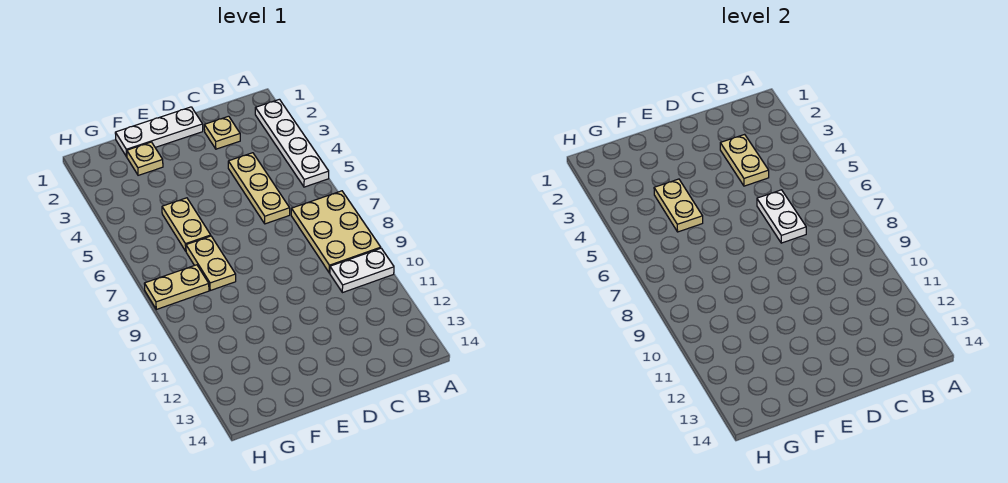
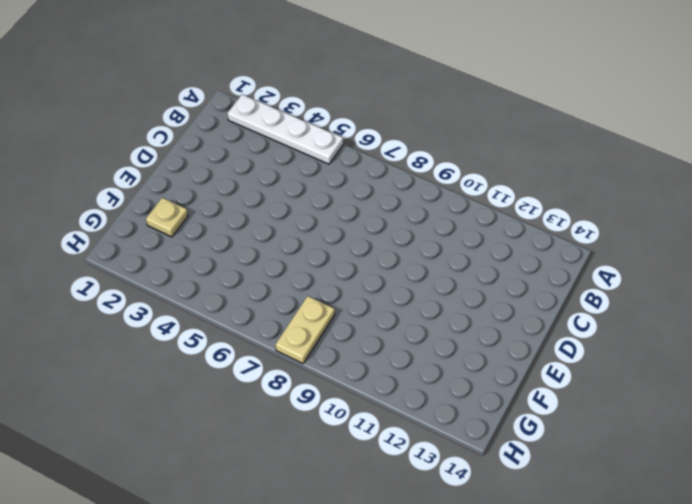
none -> tan 2x3 plate [291,191,381,273]
none -> white 1x2 plate [330,248,394,293]
none -> tan 1x1 plate [204,116,240,149]

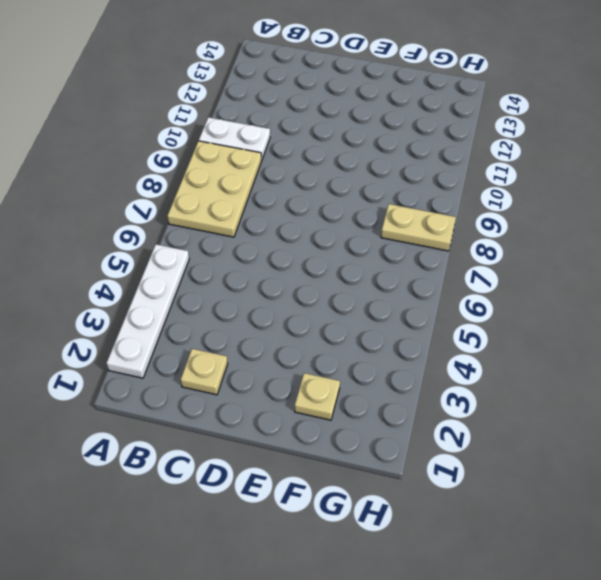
none -> tan 1x3 plate [228,153,290,224]
none -> white 1x3 plate [115,107,203,157]
none -> tan 1x2 plate [162,198,211,251]

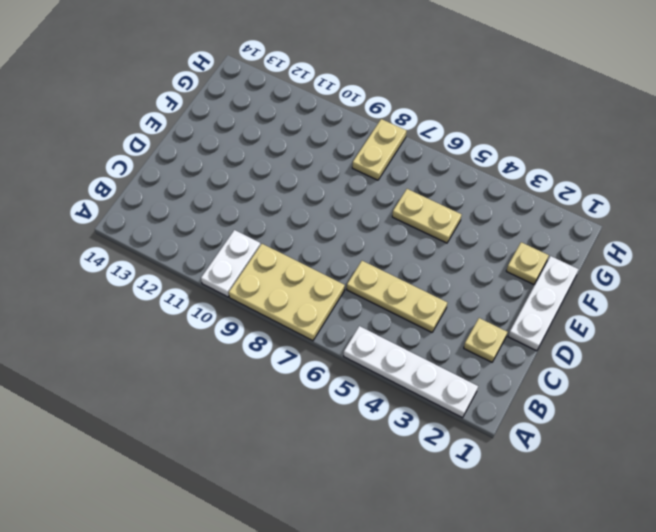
none -> tan 1x2 plate [186,236,236,290]
none -> tan 1x2 plate [720,134,769,186]
none -> white 1x2 plate [757,190,806,243]

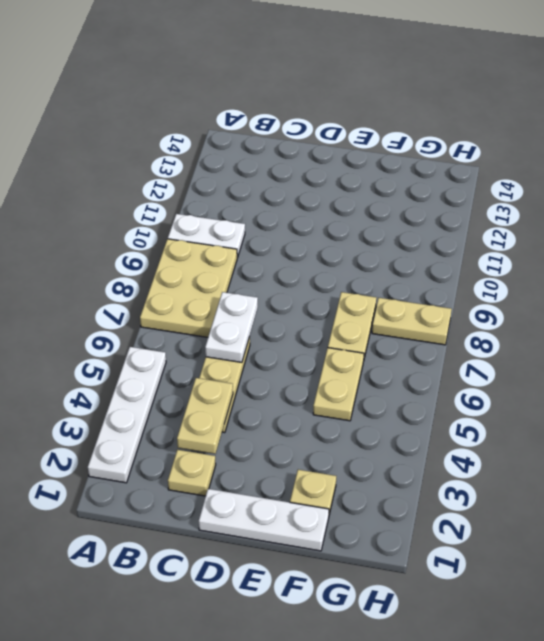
none -> tan 1x2 plate [654,179,703,232]

